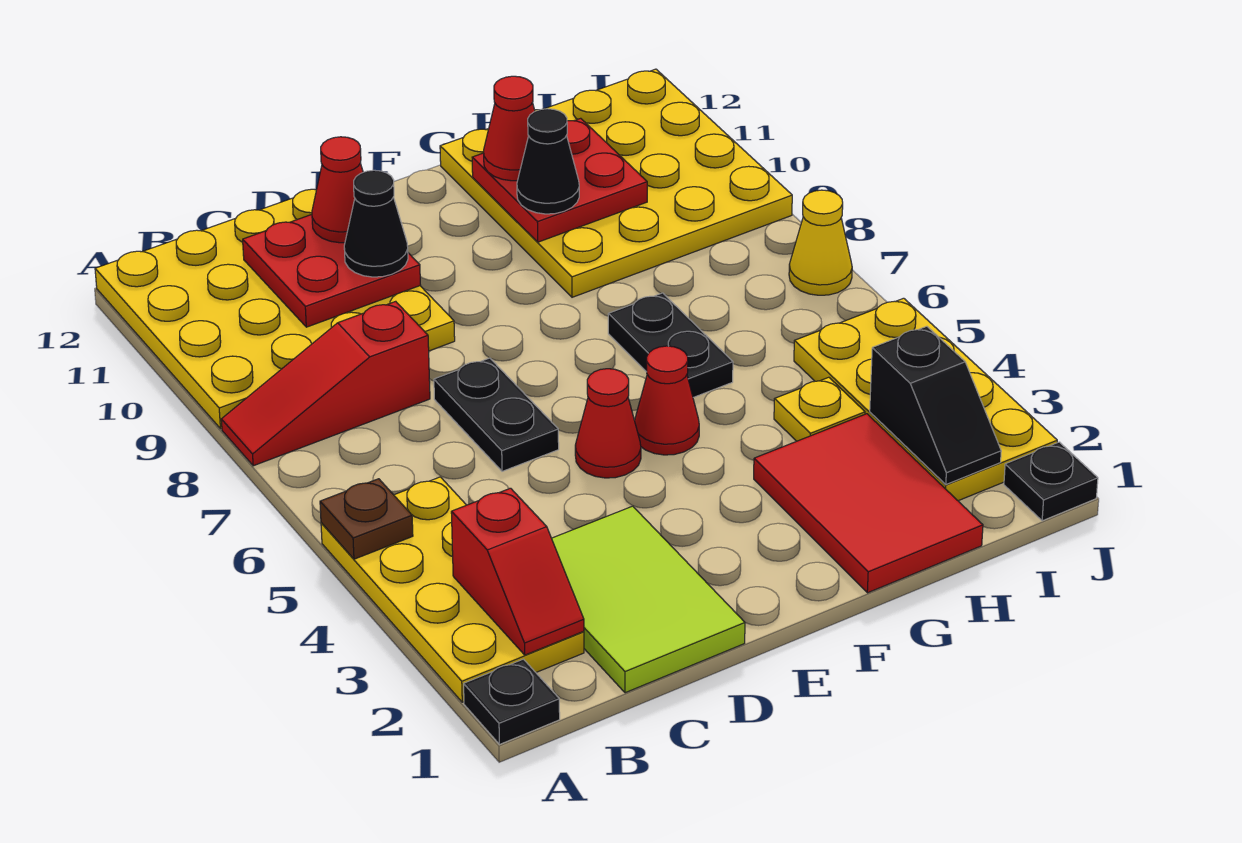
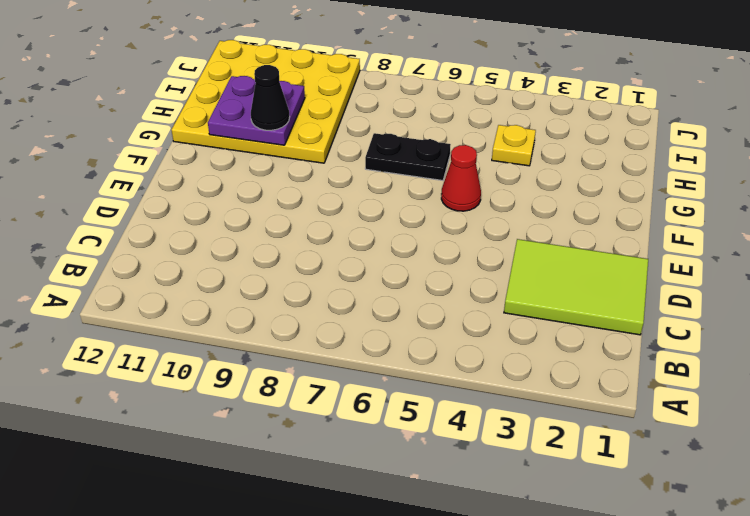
purple 2x2 plate [208,76,305,145] -> red 2x2 plate [472,118,647,242]
none -> black 1x1 plate [464,659,560,744]
none -> yellow 2x4 plate [321,477,584,702]
none -> red 1x3 slope [221,301,430,466]

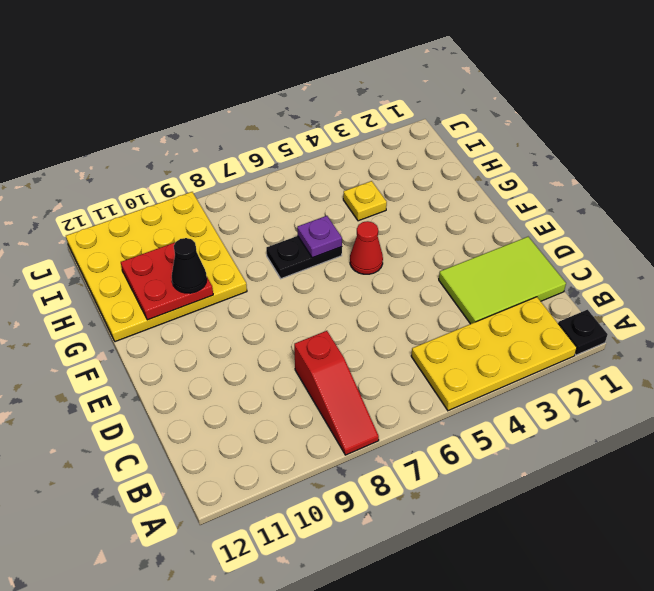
purple 1x1 plate [297,216,342,258] -> none
none -> yellow 4x4 plate [95,189,455,429]
none -> black 1x2 plate [434,358,559,471]
none -> red 1x1 cone [575,369,641,478]

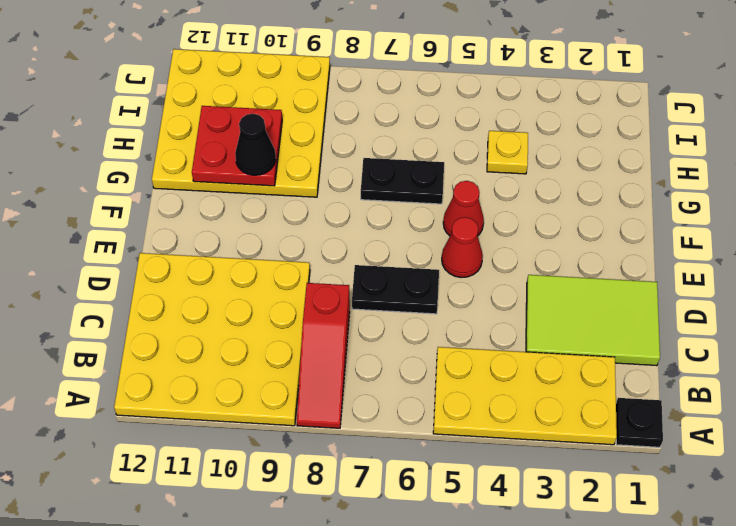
none -> red 2x3 tile [754,414,983,593]
none -> yellow 2x4 plate [794,298,1057,501]
none -> black 1x1 plate [1004,442,1098,521]

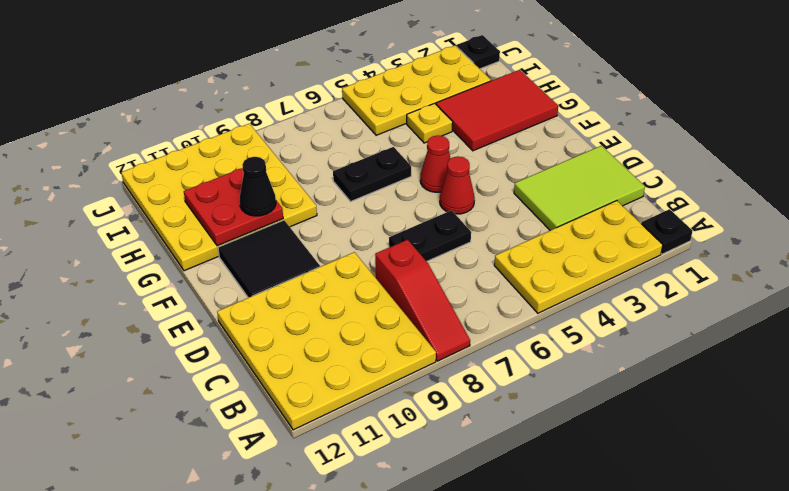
black 2x2 tile [218,220,320,298] -> none
none -> yellow 1x1 cone [789,190,852,295]
none -> brown 1x1 plate [320,479,413,559]
none -> red 1x2 slope [451,488,584,655]

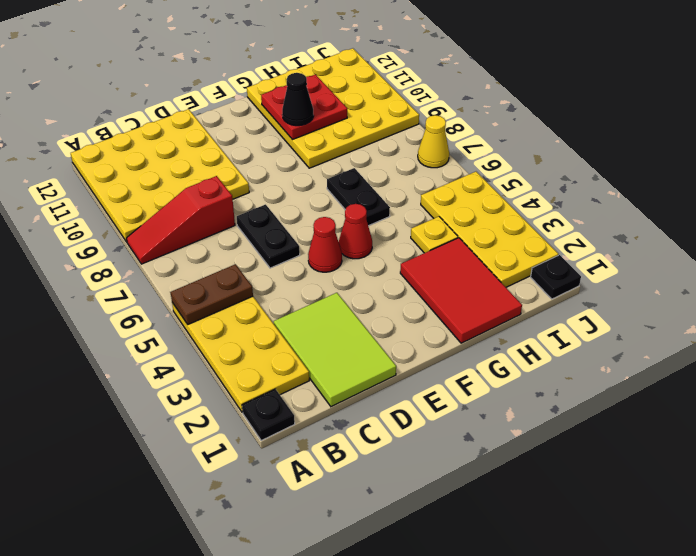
brown 1x2 plate [171,264,253,324] -> brown 1x1 plate [320,479,413,559]
none -> red 1x2 slope [451,488,584,655]
none -> red 2x2 plate [243,215,420,327]
none -> black 1x2 slope [870,326,1001,484]

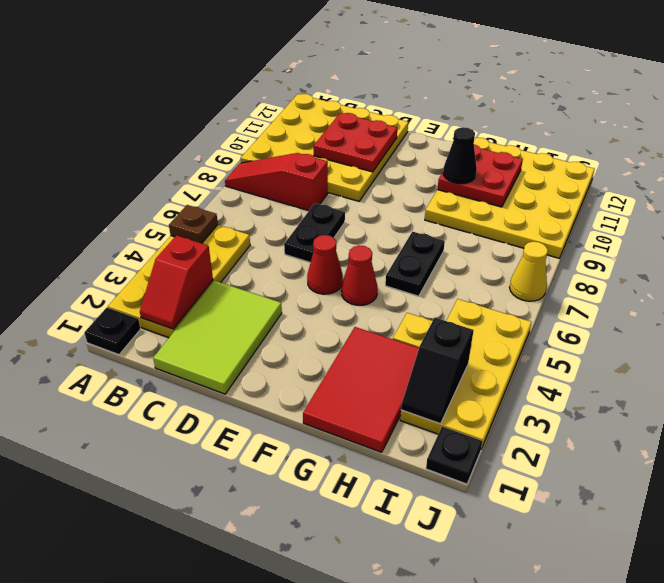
none -> black 1x1 cone [344,170,408,277]
none -> red 1x1 cone [312,137,363,243]
none -> red 1x1 cone [484,76,535,181]

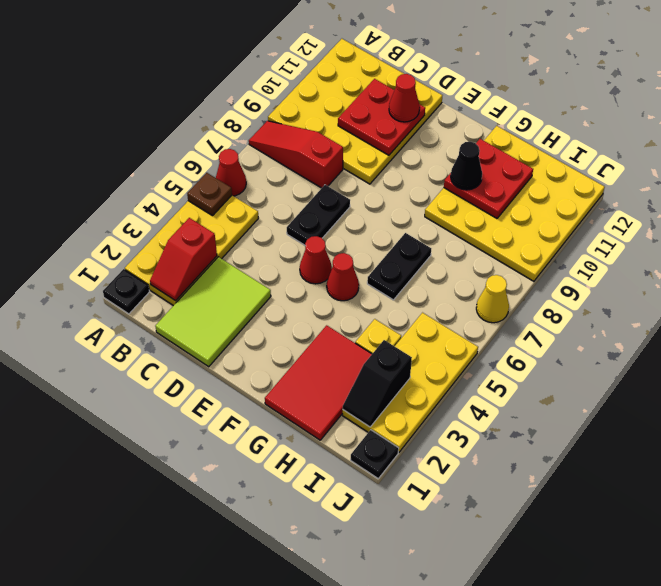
red 1x1 cone [216,149,246,196] -> red 1x1 cone moved to [484,76,535,181]
none -> black 1x1 cone [344,170,408,277]

